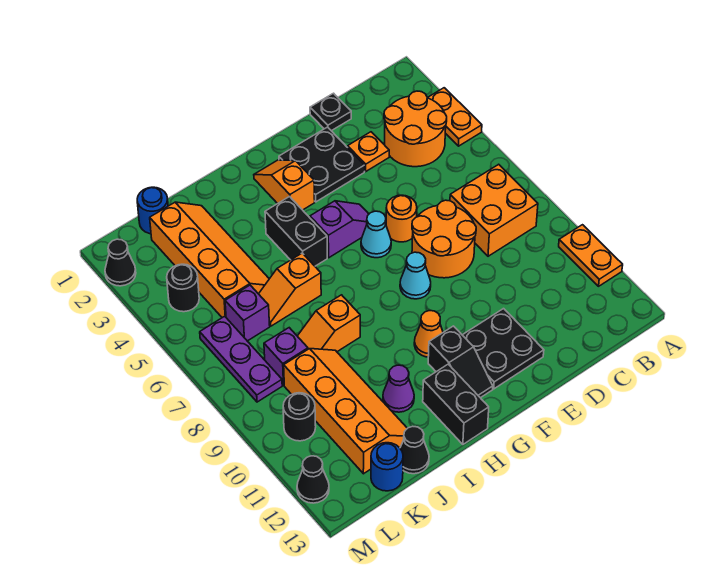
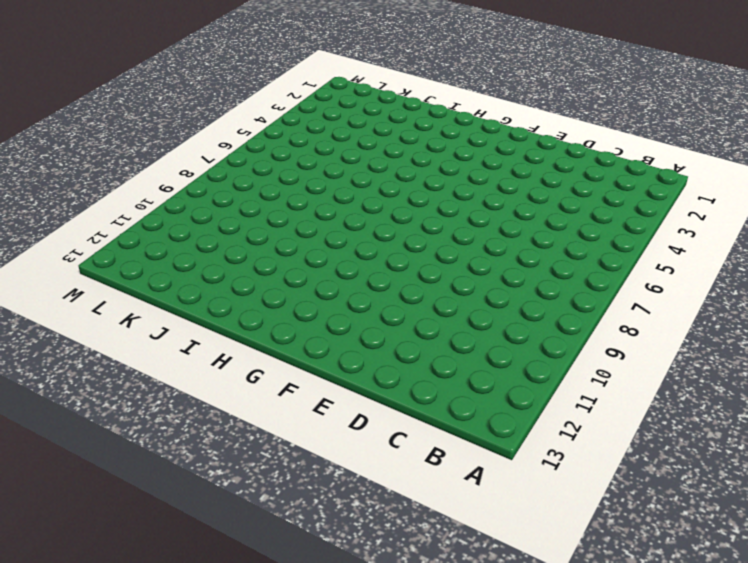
none -> orange 1x2 plate [428,88,482,146]
none -> orange 1x2 plate [559,225,623,286]
none -> orange 2x2 round brick [384,91,447,167]
none -> orange 2x2 brick [450,164,538,256]

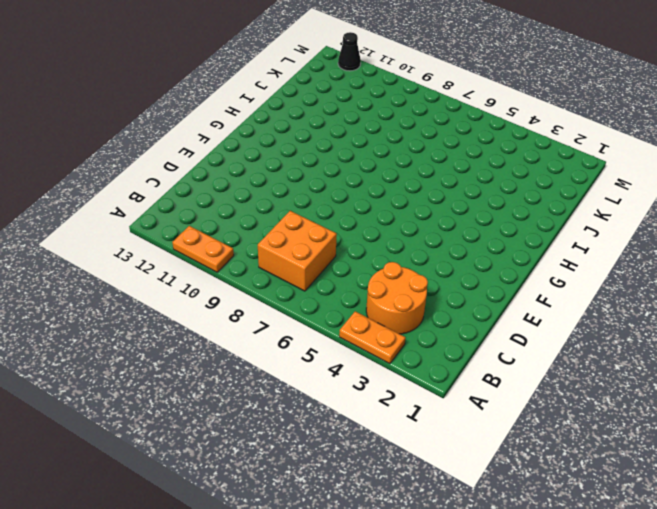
none -> black 1x1 plate [310,93,351,131]
none -> orange 1x1 plate [348,132,389,171]
none -> orange 2x2 round brick [412,200,476,278]
none -> black 2x2 plate [279,127,365,202]

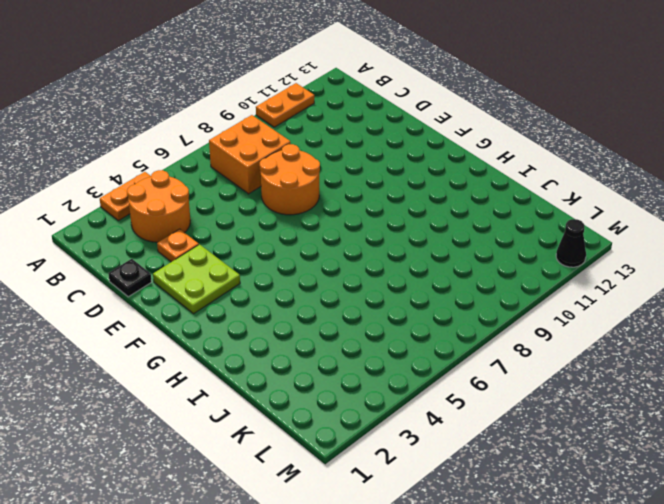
lime 2x2 plate [153,244,240,314] -> black 2x2 plate [279,127,365,202]
none -> orange 1x1 round brick [386,195,417,242]
none -> black 2x2 plate [463,309,544,389]
none -> purple 1x2 slope [310,201,369,258]
none -> cyan 1x1 cone [361,211,391,258]

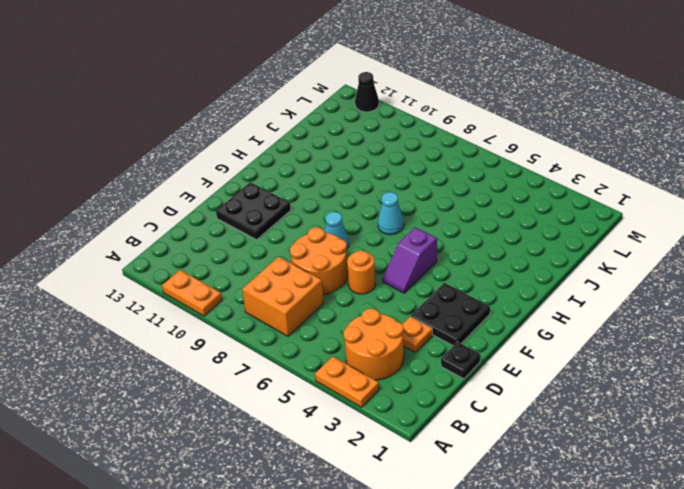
cyan 1x1 cone [378,192,404,235] -> cyan 1x1 cone moved to [361,211,391,258]
none -> orange 1x2 slope [254,160,315,210]
none -> orange 1x1 cone [414,311,443,357]
none -> black 1x2 slope [428,326,493,398]
none -> black 1x2 brick [265,197,327,266]

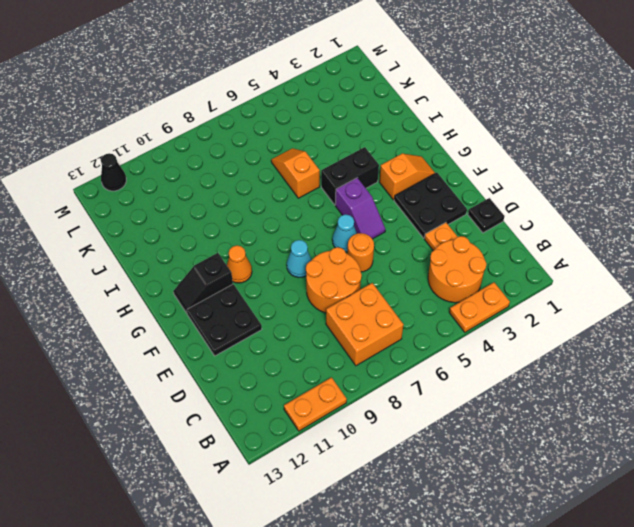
none -> black 1x2 brick [423,364,489,444]
none -> orange 1x2 slope [298,295,360,352]
none -> purple 1x1 cone [383,365,414,412]
none -> orange 2x4 slope [150,202,269,318]

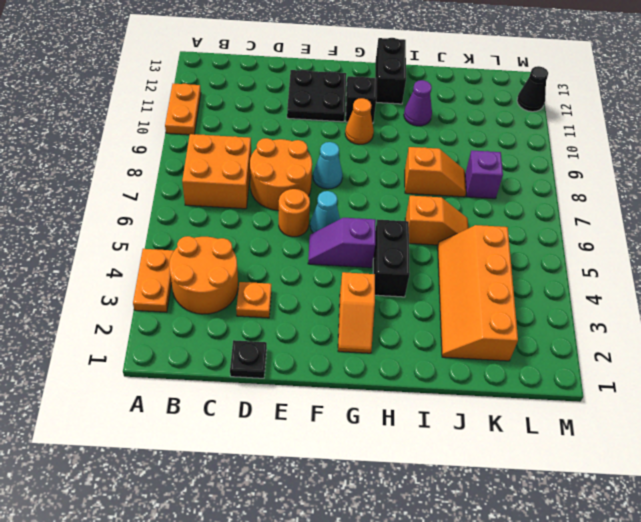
none -> black 2x2 plate [279,127,365,202]
none -> orange 2x4 slope [284,349,407,474]
none -> black 1x1 cone [400,426,429,474]
none -> blue 1x1 round brick [137,187,168,234]

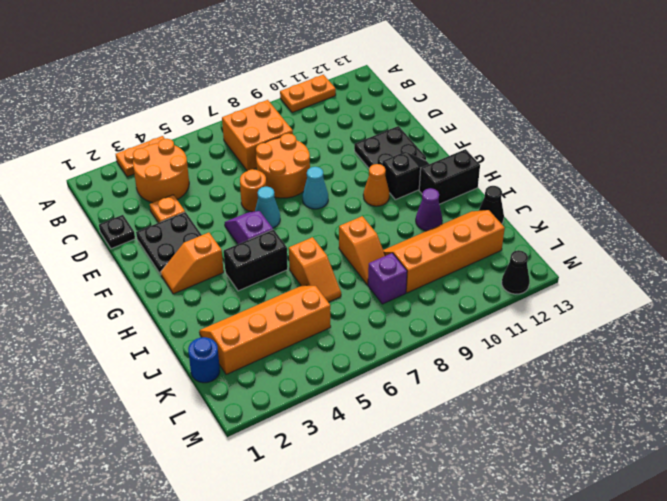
none -> purple 1x1 brick [225,285,270,341]
none -> blue 1x1 round brick [371,443,403,491]
none -> black 1x1 round brick [167,264,199,312]
none -> purple 1x3 plate [200,316,282,402]

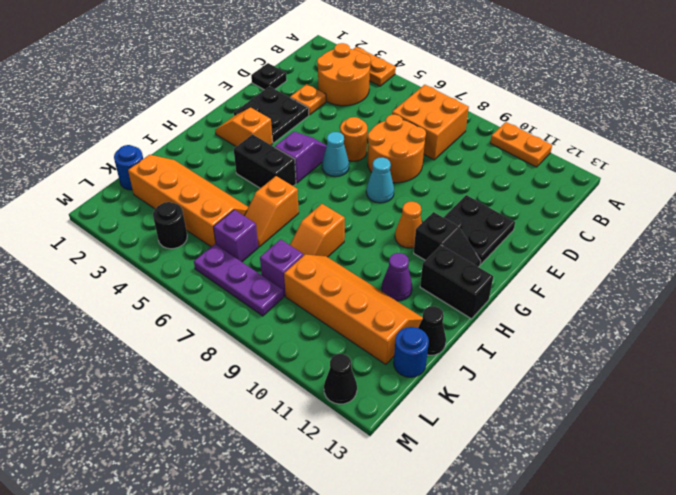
none -> black 1x1 round brick [283,393,316,441]
none -> black 1x1 cone [105,239,136,286]

